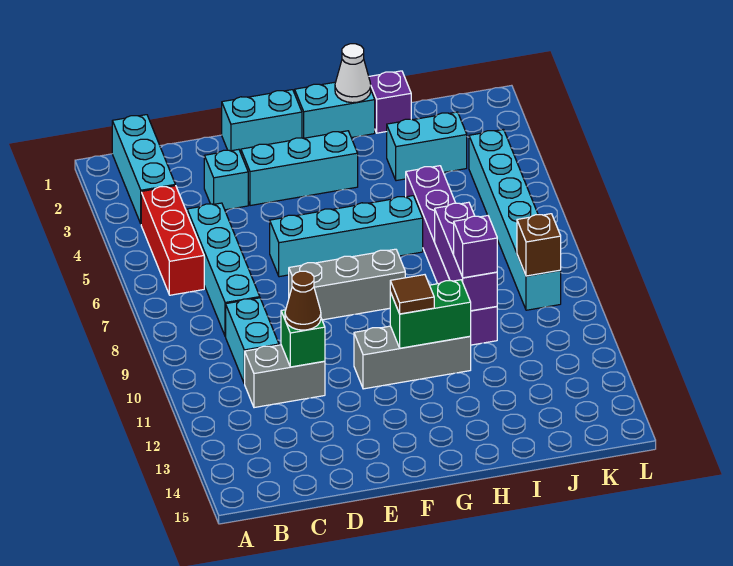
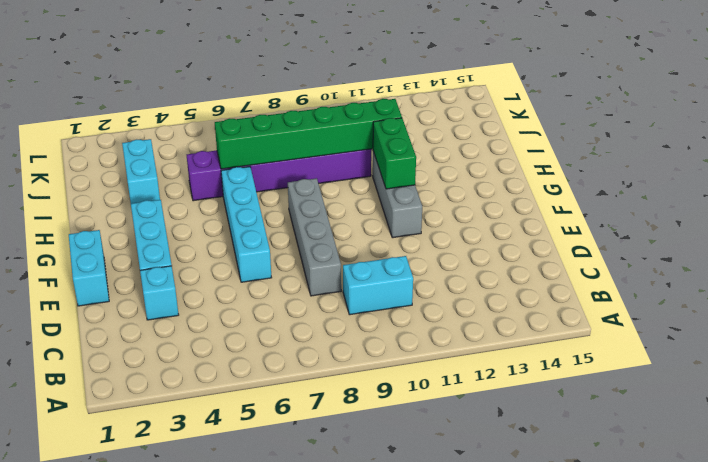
grey 1x4 brick [288,178,341,296] -> grey 1x3 brick [289,249,405,320]
green 1x6 brick [215,99,402,169] -> purple 1x3 brick [435,202,497,311]
none -> cyan 1x3 brick [112,115,175,223]
none -> red 1x3 brick [141,186,204,295]
none -> cyan 1x4 brick [187,203,260,336]

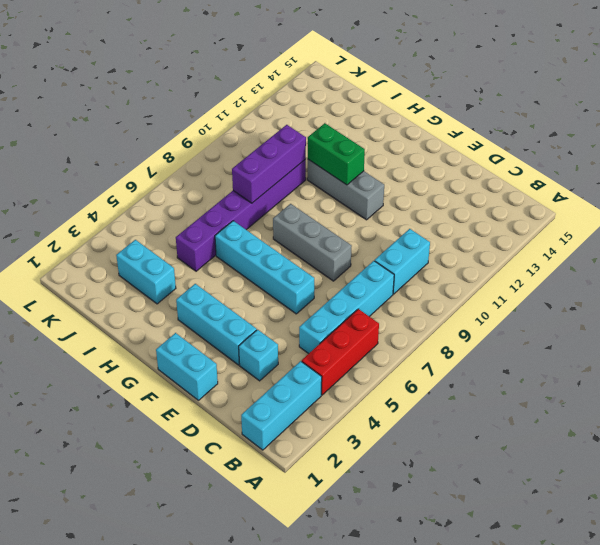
none -> grey 1x2 brick [245,345,325,408]
none -> cyan 1x2 brick [295,82,375,138]
none -> purple 1x1 brick [369,71,411,133]

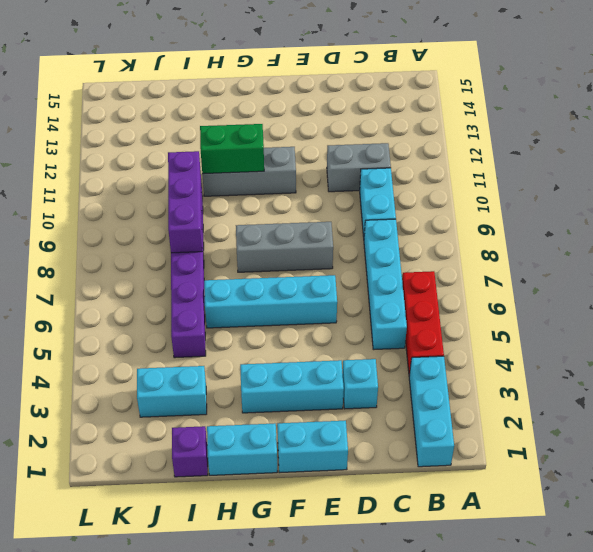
none -> cyan 1x6 brick [469,130,561,310]
none -> green 1x1 brick [281,310,325,367]
none -> white 1x1 cone [335,44,371,103]

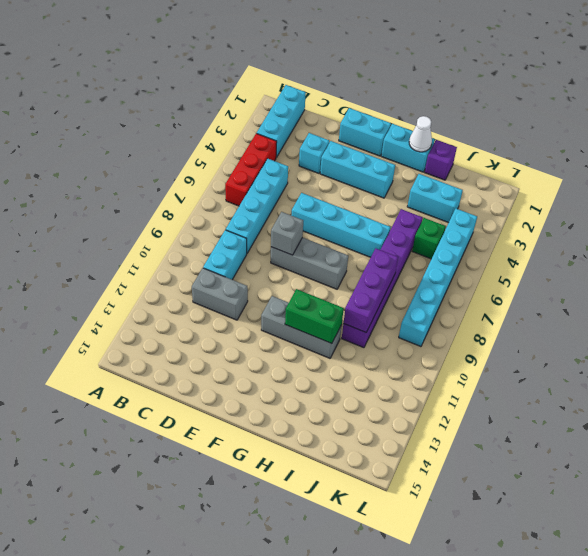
grey 1x1 brick [271,212,303,255] -> none
green 1x1 brick [412,218,446,259] -> green 1x1 brick moved to [281,310,325,367]
none -> brown 1x1 brick [517,214,561,276]
none -> brown 1x1 cone [285,271,321,330]
none -> brown 1x1 tile [390,275,434,314]

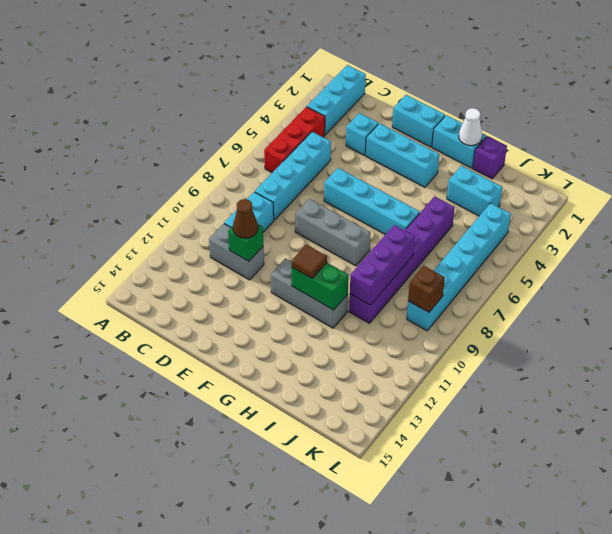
none -> purple 1x1 brick [454,216,497,278]

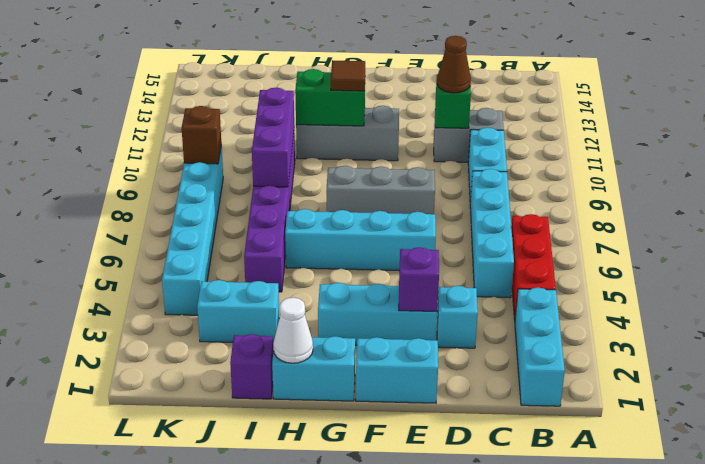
purple 1x1 brick [399,247,439,311] -> purple 1x1 brick moved to [454,216,497,278]

